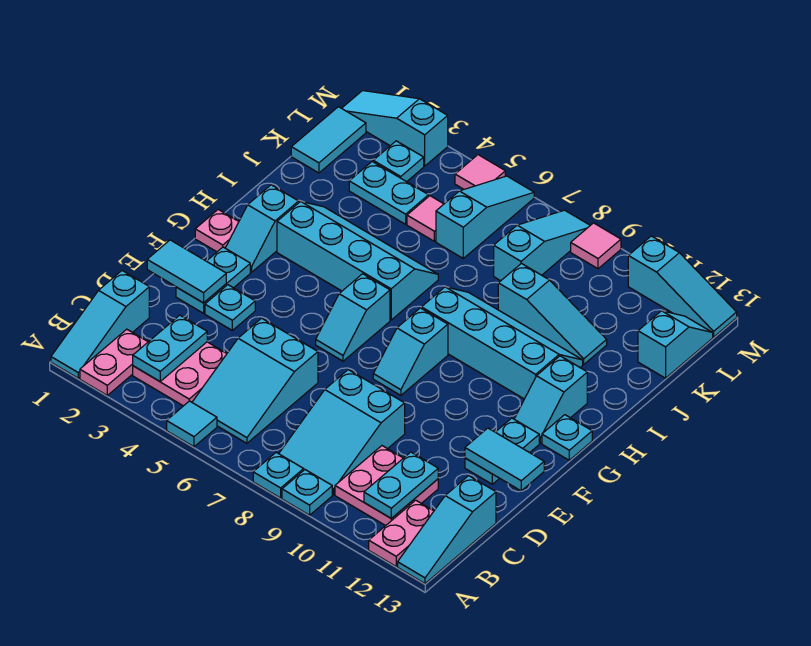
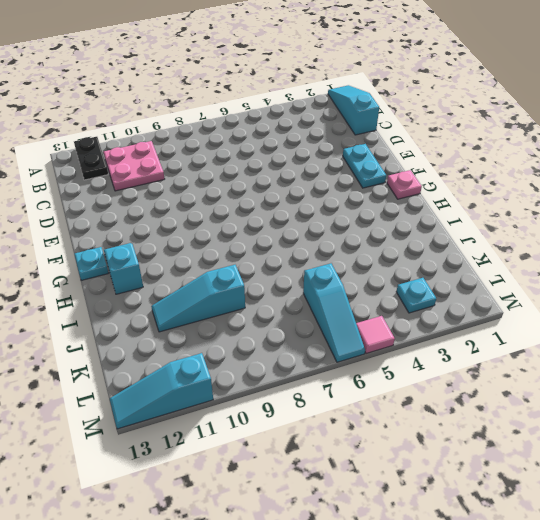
black 1x2 plate [74,137,108,180] -> pink 1x2 plate [369,500,434,566]
none -> pink 1x2 plate [80,329,148,395]
none -> cyan 1x1 tile [167,401,217,447]
none -> cyan 1x1 plate [253,453,304,498]
none -> cyan 1x1 plate [282,470,332,515]

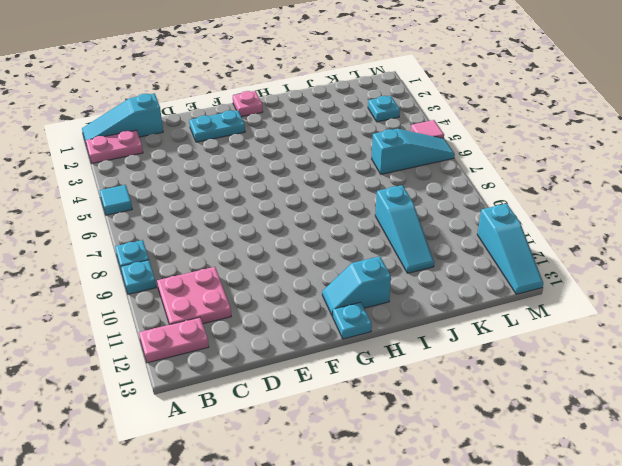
none -> cyan 1x3 slope [398,476,496,584]
none -> pink 2x2 plate [133,342,227,406]
none -> cyan 2x3 slope [192,318,318,443]
none -> cyan 2x3 slope [279,370,405,495]

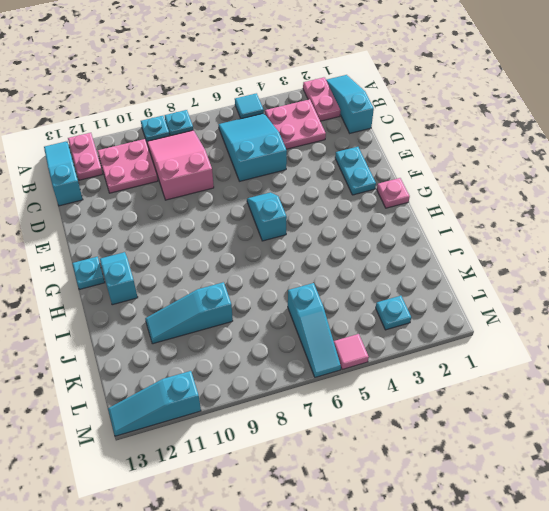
pink 2x3 slope [147,130,214,200] -> cyan 2x3 slope [279,370,405,495]
none -> cyan 1x1 plate [205,285,255,330]
none -> cyan 1x2 plate [465,418,539,484]
none -> cyan 1x2 slope [373,308,448,395]
none -> cyan 1x2 slope [226,185,299,272]

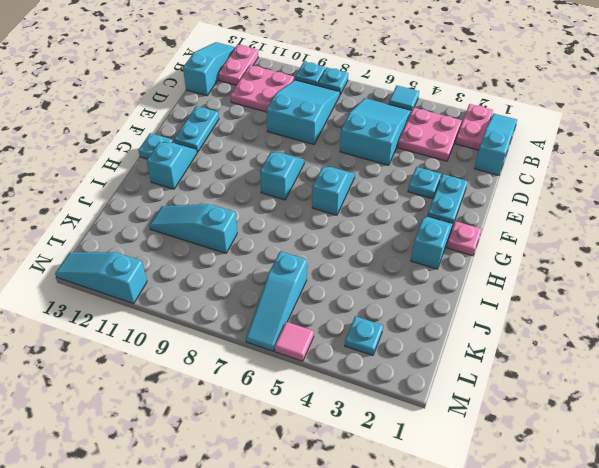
none -> cyan 2x4 slope [277,201,438,320]
none -> cyan 2x4 slope [422,287,583,399]
none -> cyan 1x2 tile [291,107,366,173]
none -> cyan 1x2 plate [349,162,428,224]

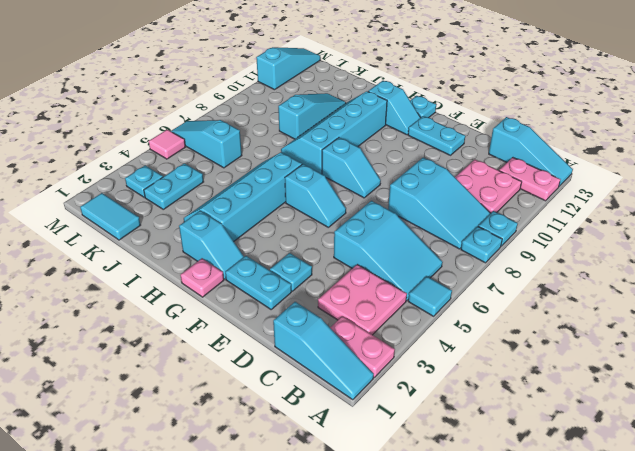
none -> pink 1x1 tile [407,196,444,241]
none -> cyan 1x3 slope [494,210,590,281]
none -> cyan 1x2 slope [638,311,713,378]
none -> cyan 1x3 slope [342,91,448,166]

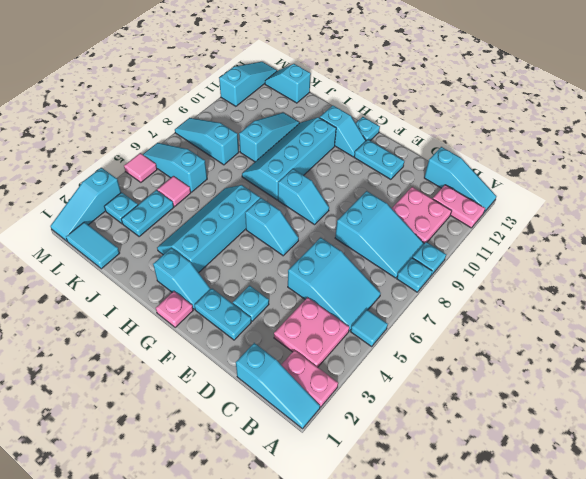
none -> pink 1x1 tile [571,223,621,269]
none -> cyan 1x2 plate [133,315,207,381]
none -> cyan 1x2 plate [364,452,438,518]
none -> cyan 1x2 tile [147,240,226,303]

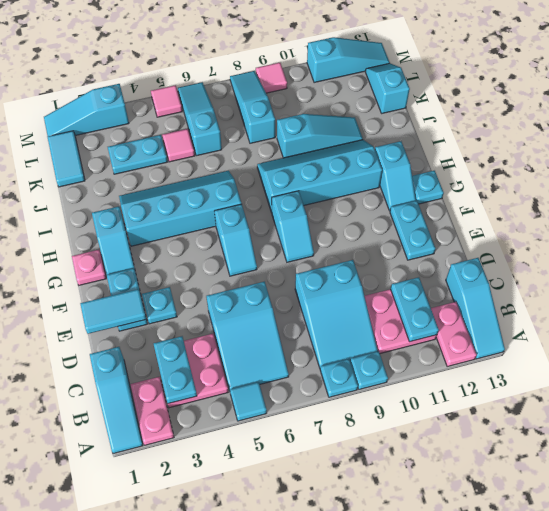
none -> cyan 1x1 plate [373,141,424,182]
none -> cyan 1x2 tile [465,428,544,491]

